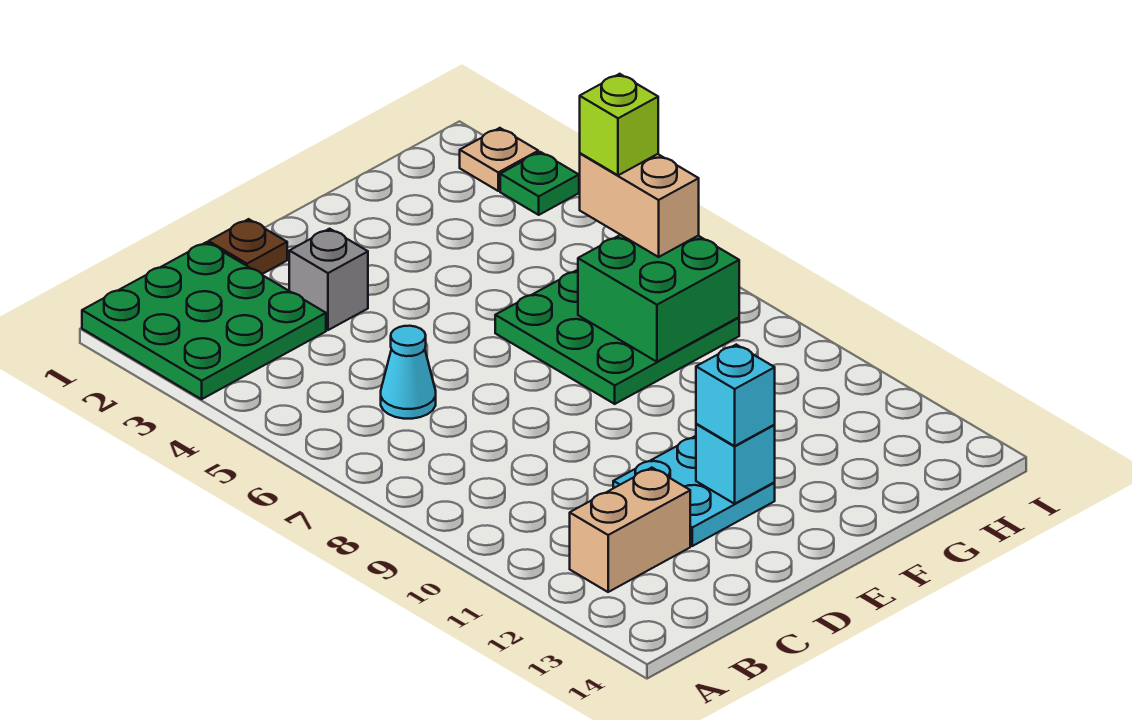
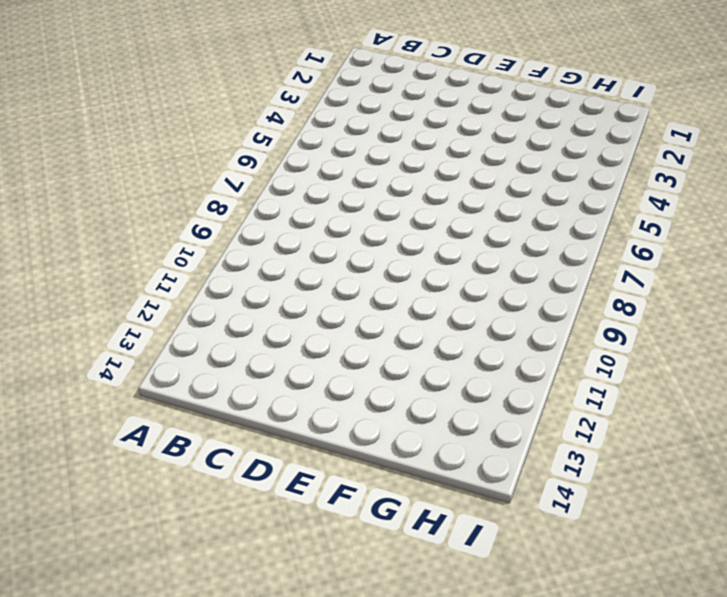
none -> green 3x3 plate [82,242,326,399]
none -> tan 1x2 brick [570,468,690,592]
none -> cyan 1x1 cone [381,326,436,419]

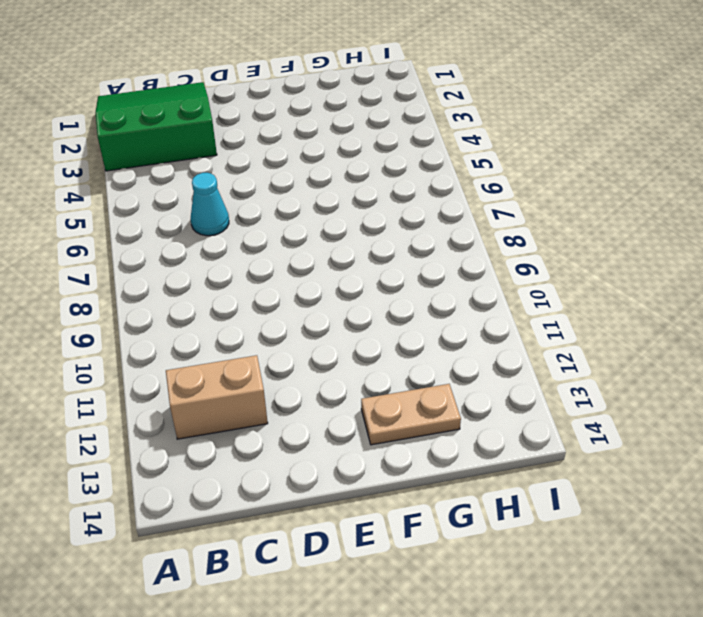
green 3x3 slope [95,82,217,171] -> green 3x3 plate [82,242,326,399]
tan 1x2 plate [361,384,461,445] -> none
none -> brown 1x1 plate [208,219,287,274]
none -> grey 1x1 brick [289,229,368,330]
none -> cyan 2x2 plate [613,436,775,546]

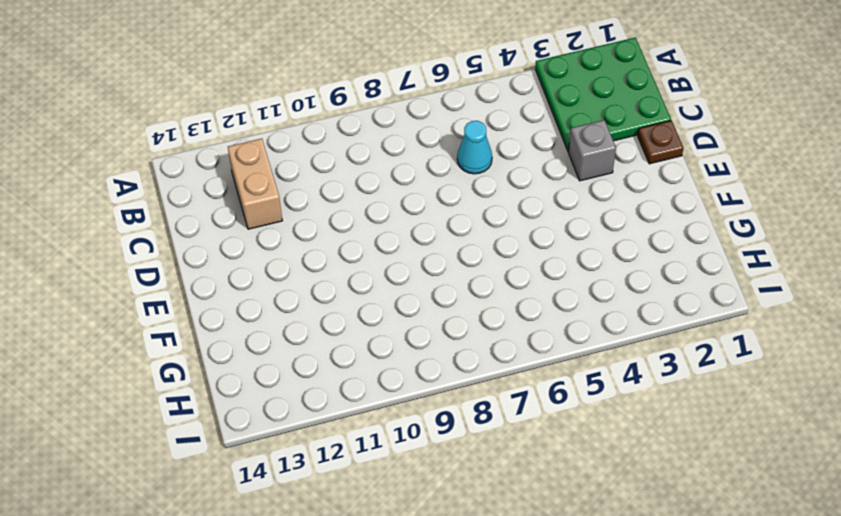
none -> cyan 2x2 plate [613,436,775,546]
none -> green 3x3 plate [495,270,739,404]
none -> tan 1x1 plate [460,128,538,191]

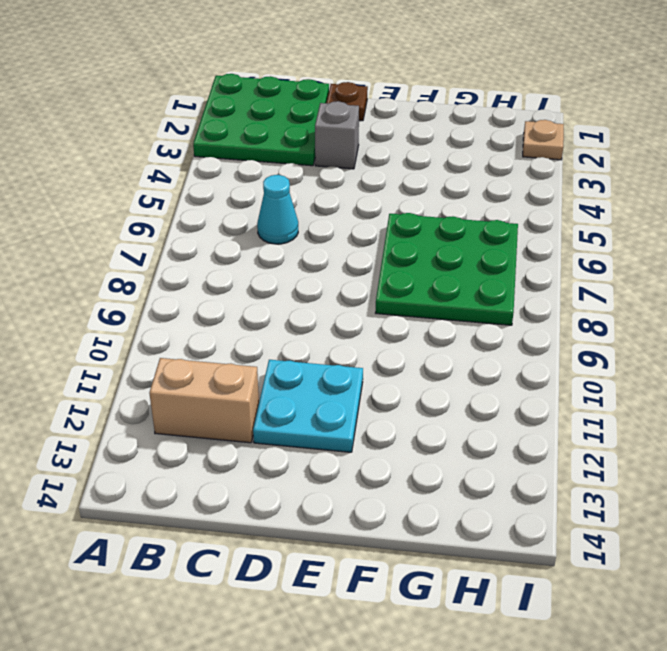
none -> green 1x1 plate [500,152,579,215]
none -> cyan 1x1 brick [696,424,775,504]
none -> green 2x2 brick [578,235,739,362]

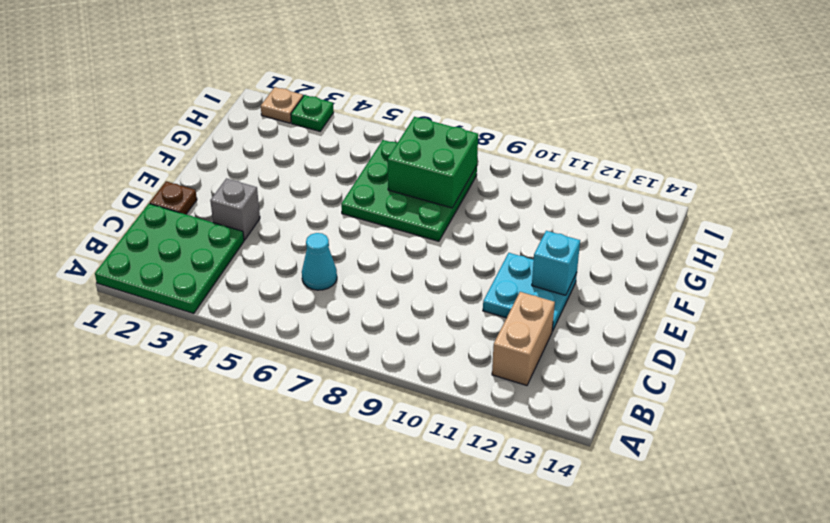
none -> cyan 1x1 brick [696,345,775,446]
none -> tan 1x2 brick [580,153,699,257]
none -> lime 1x1 brick [580,74,658,175]

